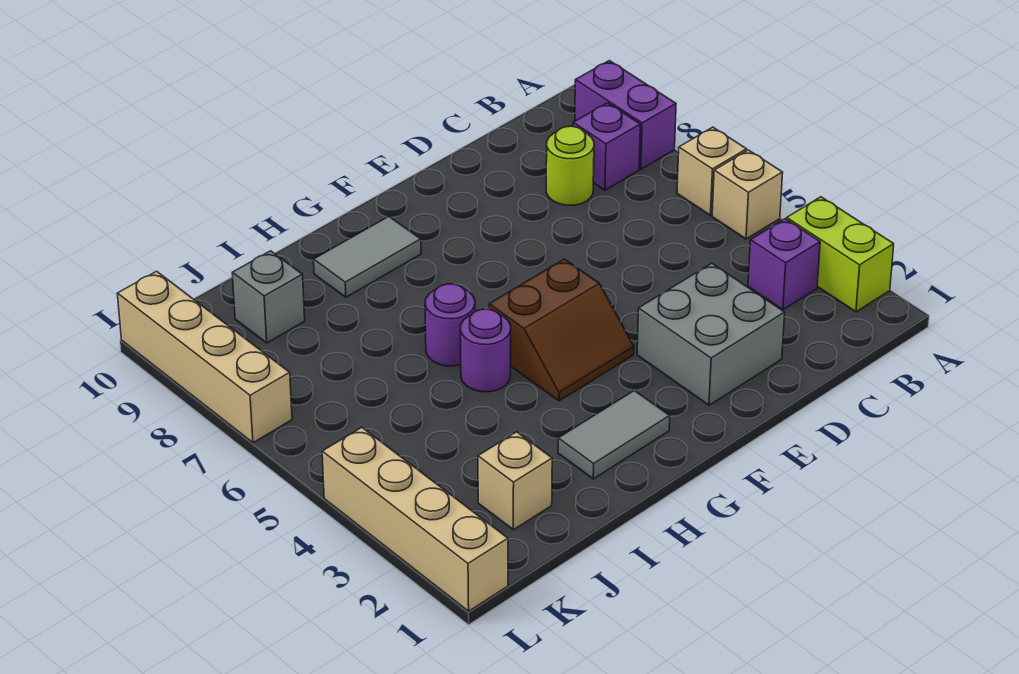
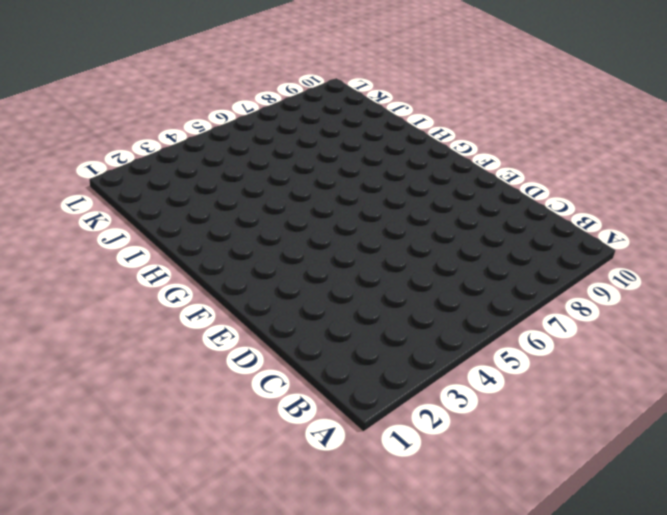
none -> lime 1x2 brick [787,197,894,312]
none -> tan 1x1 brick [712,150,783,239]
none -> tan 1x1 brick [677,127,747,215]

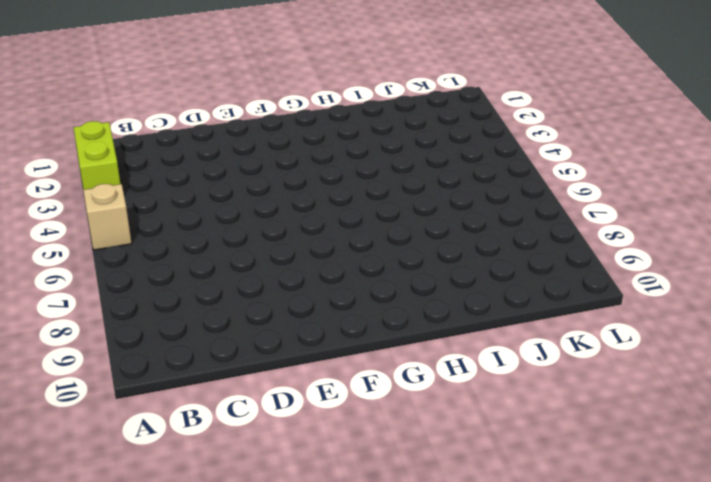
none -> tan 1x1 brick [677,127,747,215]
none -> purple 1x2 brick [575,61,676,169]
none -> purple 1x1 brick [748,219,820,310]

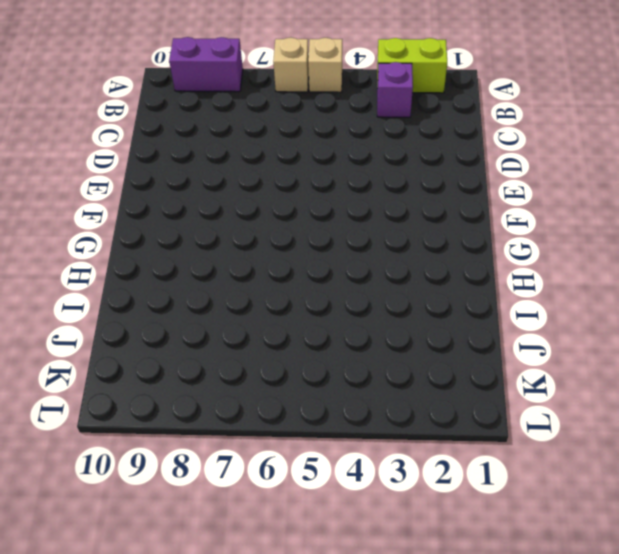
none -> purple 1x1 brick [573,103,640,190]
none -> lime 1x1 round brick [546,126,594,205]
none -> grey 2x2 brick [637,263,785,405]

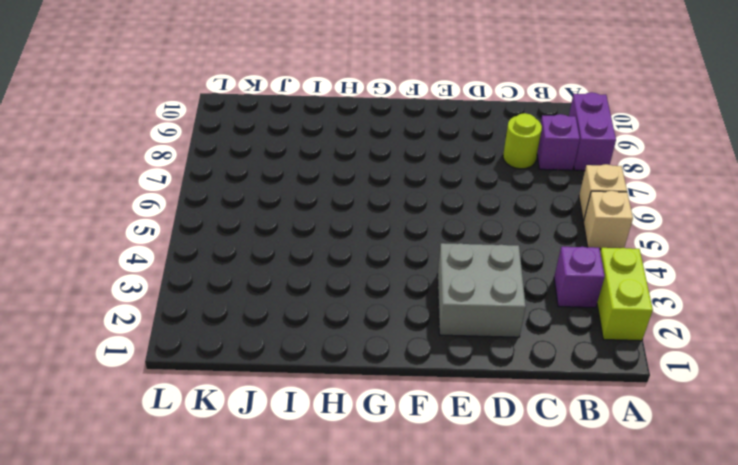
none -> brown 2x2 slope [489,259,634,401]
none -> grey 1x2 tile [558,391,670,479]
none -> grey 1x2 tile [314,217,421,297]

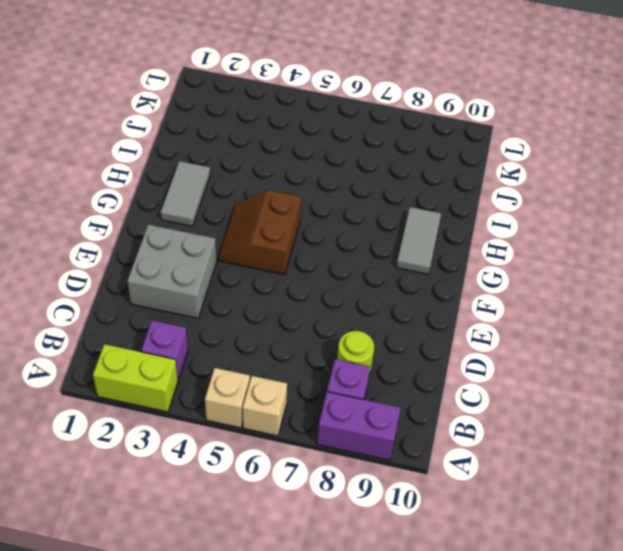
none -> purple 1x1 round brick [460,309,511,392]
none -> purple 1x1 round brick [425,284,475,366]
none -> tan 1x1 brick [478,432,552,530]

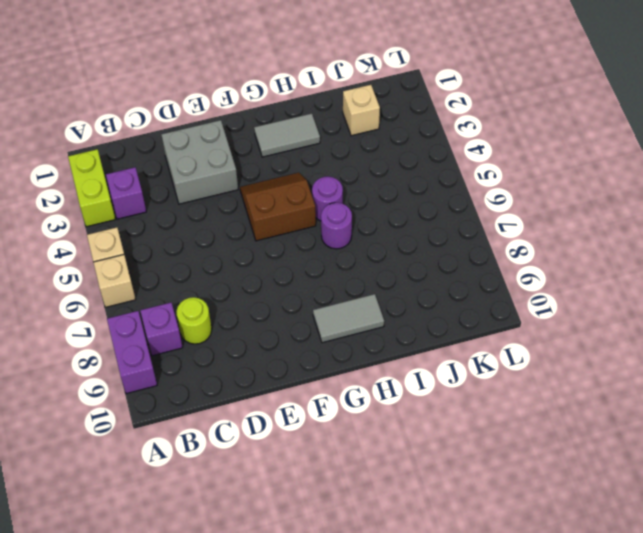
none -> grey 1x1 brick [232,251,305,343]
none -> tan 1x4 brick [322,427,508,611]
none -> tan 1x4 brick [117,271,292,443]

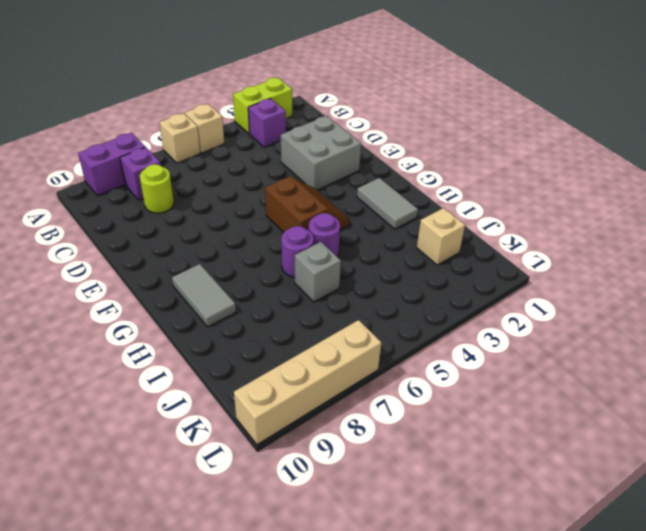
grey 1x1 brick [295,242,341,302] -> grey 1x1 brick moved to [232,251,305,343]
none -> tan 1x4 brick [322,427,508,611]

